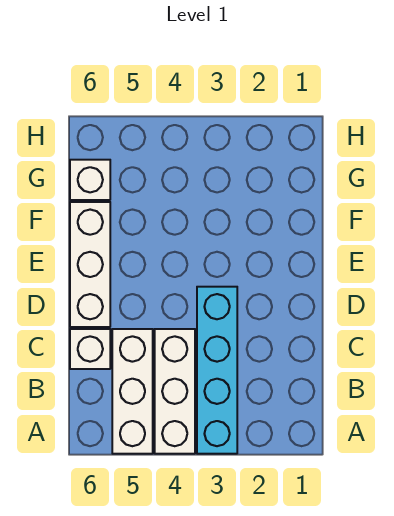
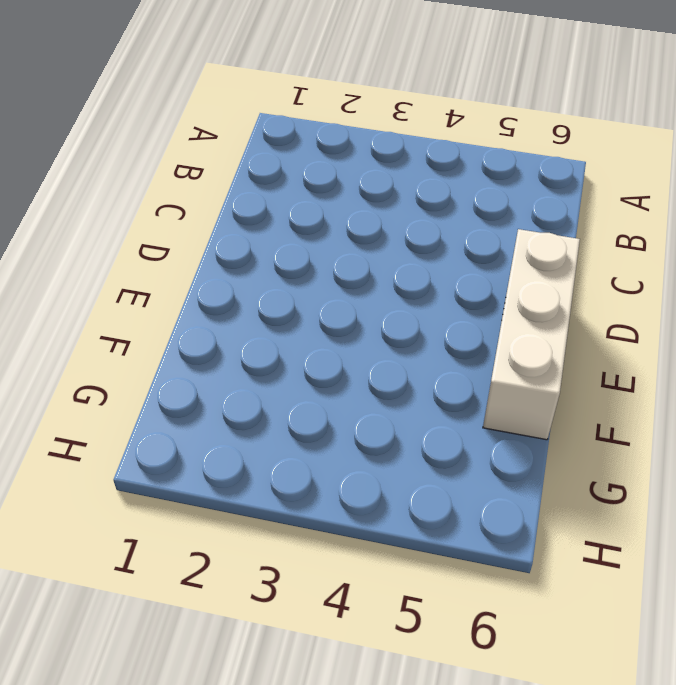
none -> cyan 1x4 brick [197,287,237,454]
none -> white 1x3 brick [155,329,195,454]

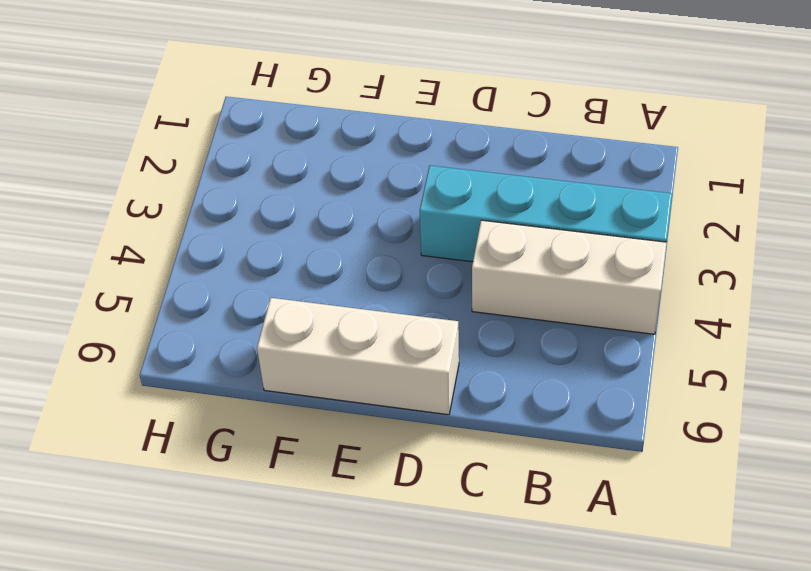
none -> white 1x3 brick [112,329,153,454]
none -> white 1x1 brick [70,329,110,369]

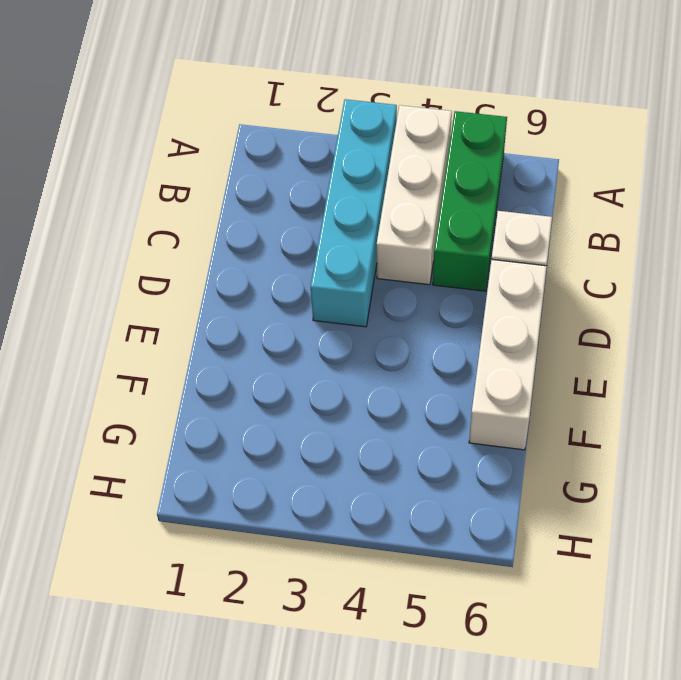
green 1x3 brick [433,111,507,291] -> white 1x3 brick [112,329,153,454]
none -> white 1x1 brick [70,160,110,200]

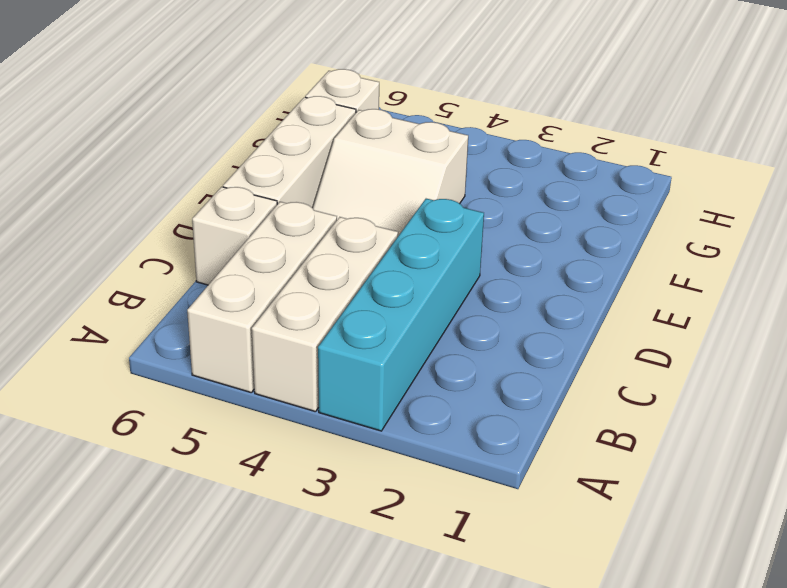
white 2x2 slope [313,109,468,236] -> none

